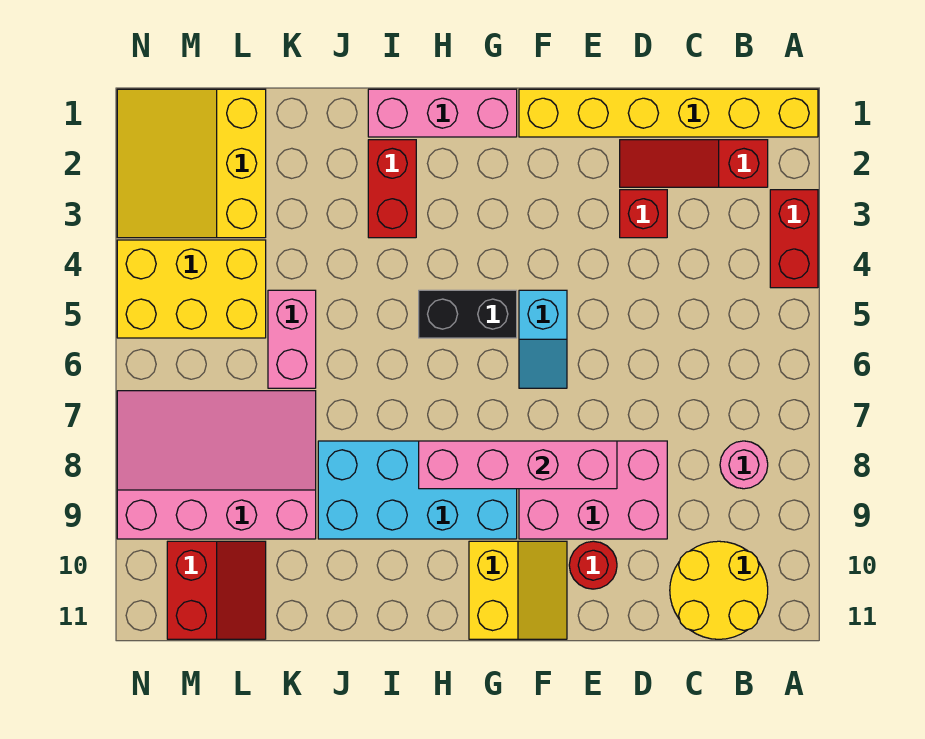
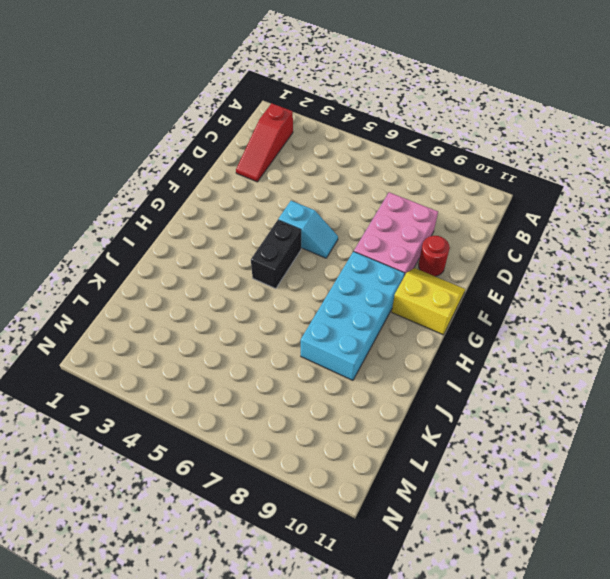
none -> yellow 1x6 brick [519,89,818,137]
none -> red 1x2 brick [770,190,818,288]
none -> pink 1x1 round brick [720,441,768,489]

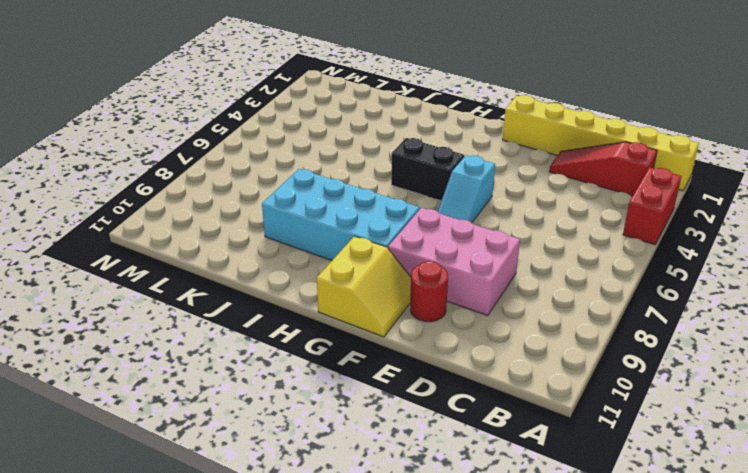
none -> pink 1x1 round brick [720,441,768,489]
none -> yellow 2x2 round brick [670,541,768,639]
none -> red 1x1 brick [620,190,667,238]

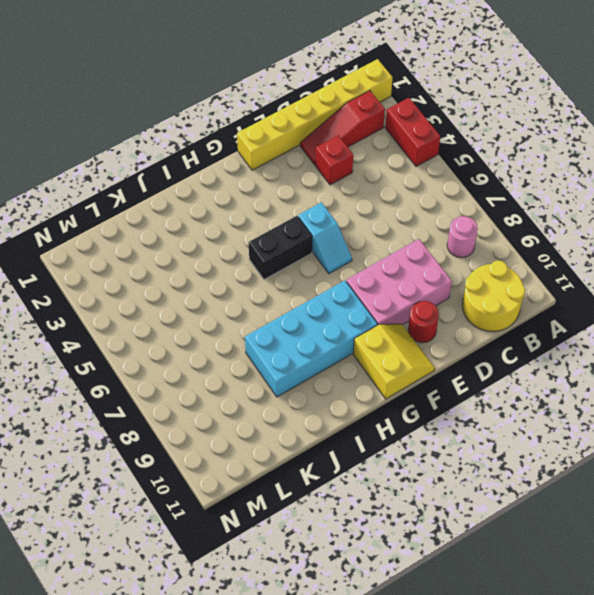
none -> pink 1x3 brick [368,89,517,137]
none -> red 1x2 brick [368,140,416,238]
none -> pink 1x2 brick [268,290,316,388]

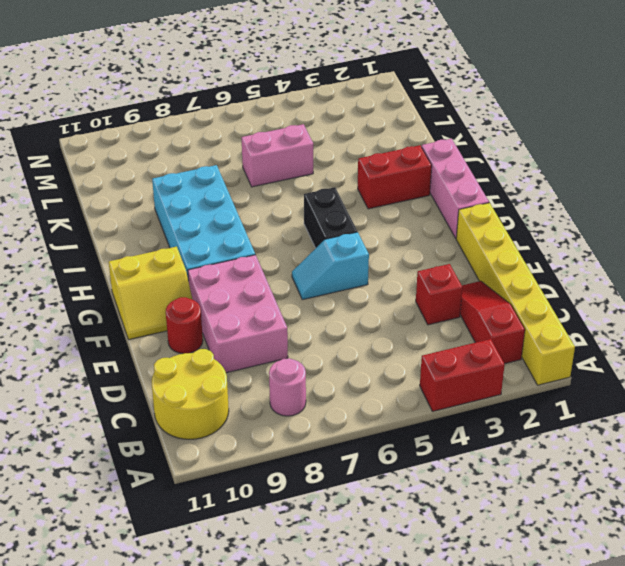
none -> pink 3x4 slope [117,391,316,539]
none -> yellow 3x3 slope [117,89,266,238]
none -> yellow 2x3 brick [117,240,266,338]

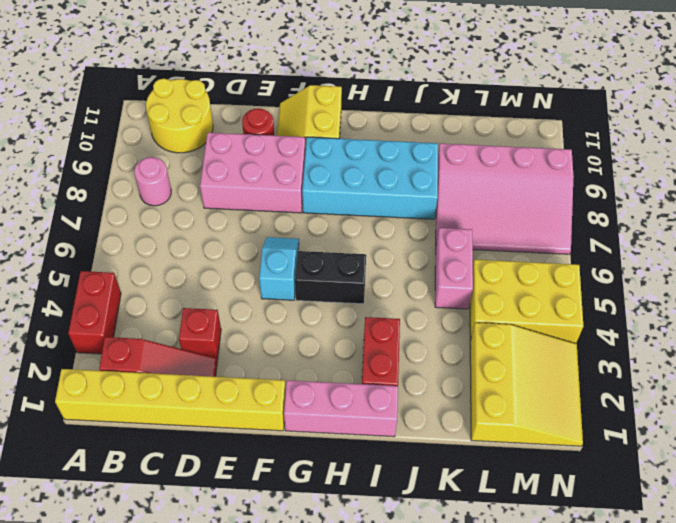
none -> red 2x2 slope [167,541,266,639]
none -> pink 1x4 brick [419,441,617,489]

